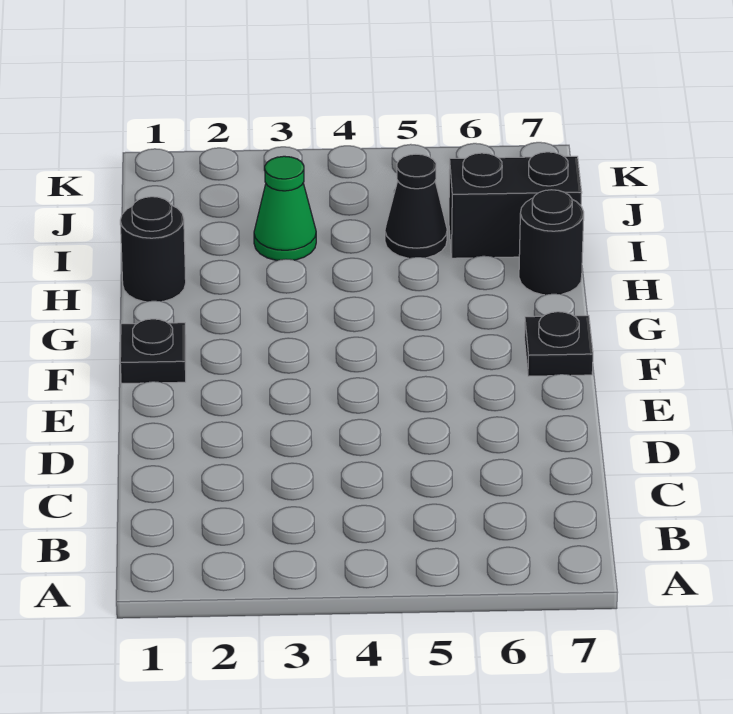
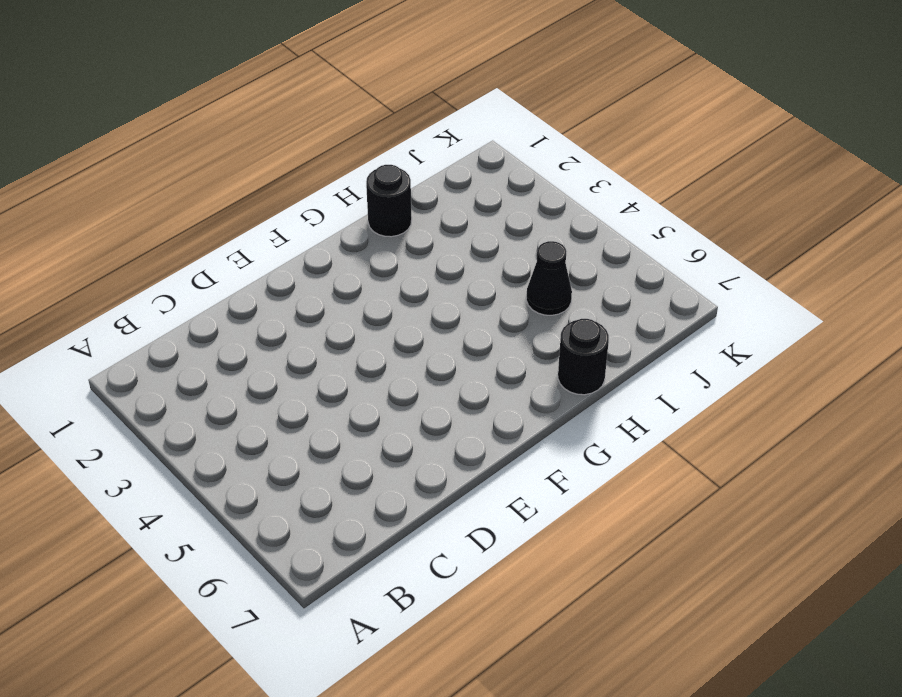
none -> black 1x1 plate [120,319,186,383]
none -> black 1x1 plate [524,312,593,376]

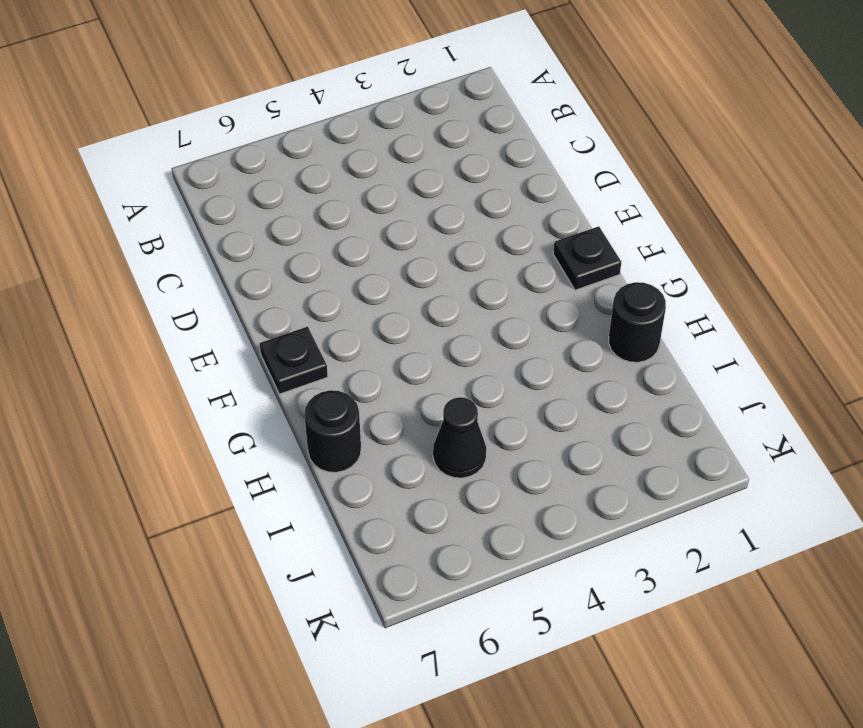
none -> green 1x1 cone [254,156,316,261]
none -> black 1x2 brick [449,152,582,258]

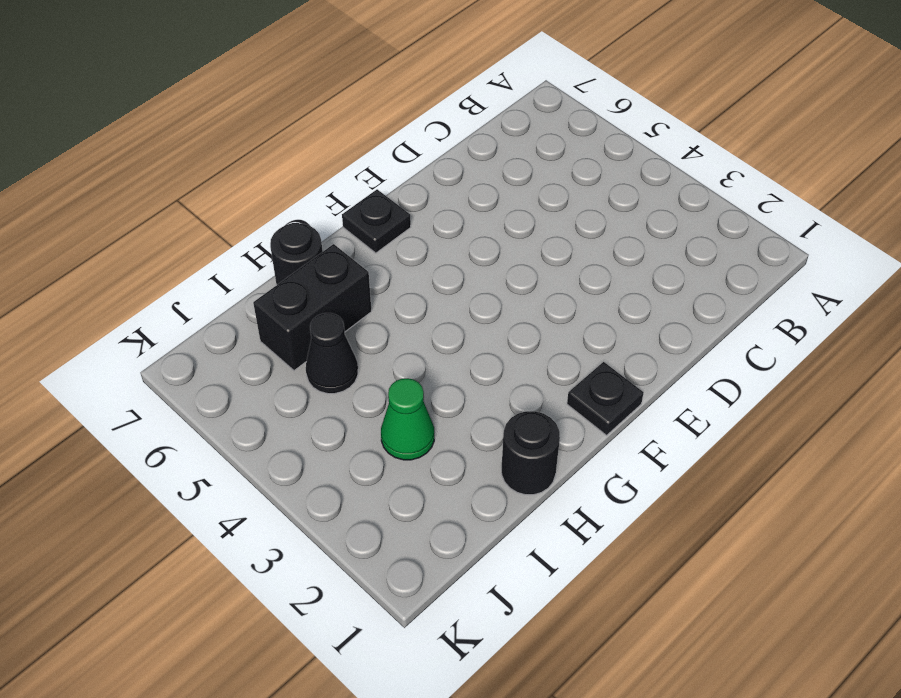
black 1x2 brick [253,244,372,371] -> black 1x2 brick turned to [449,152,582,258]

